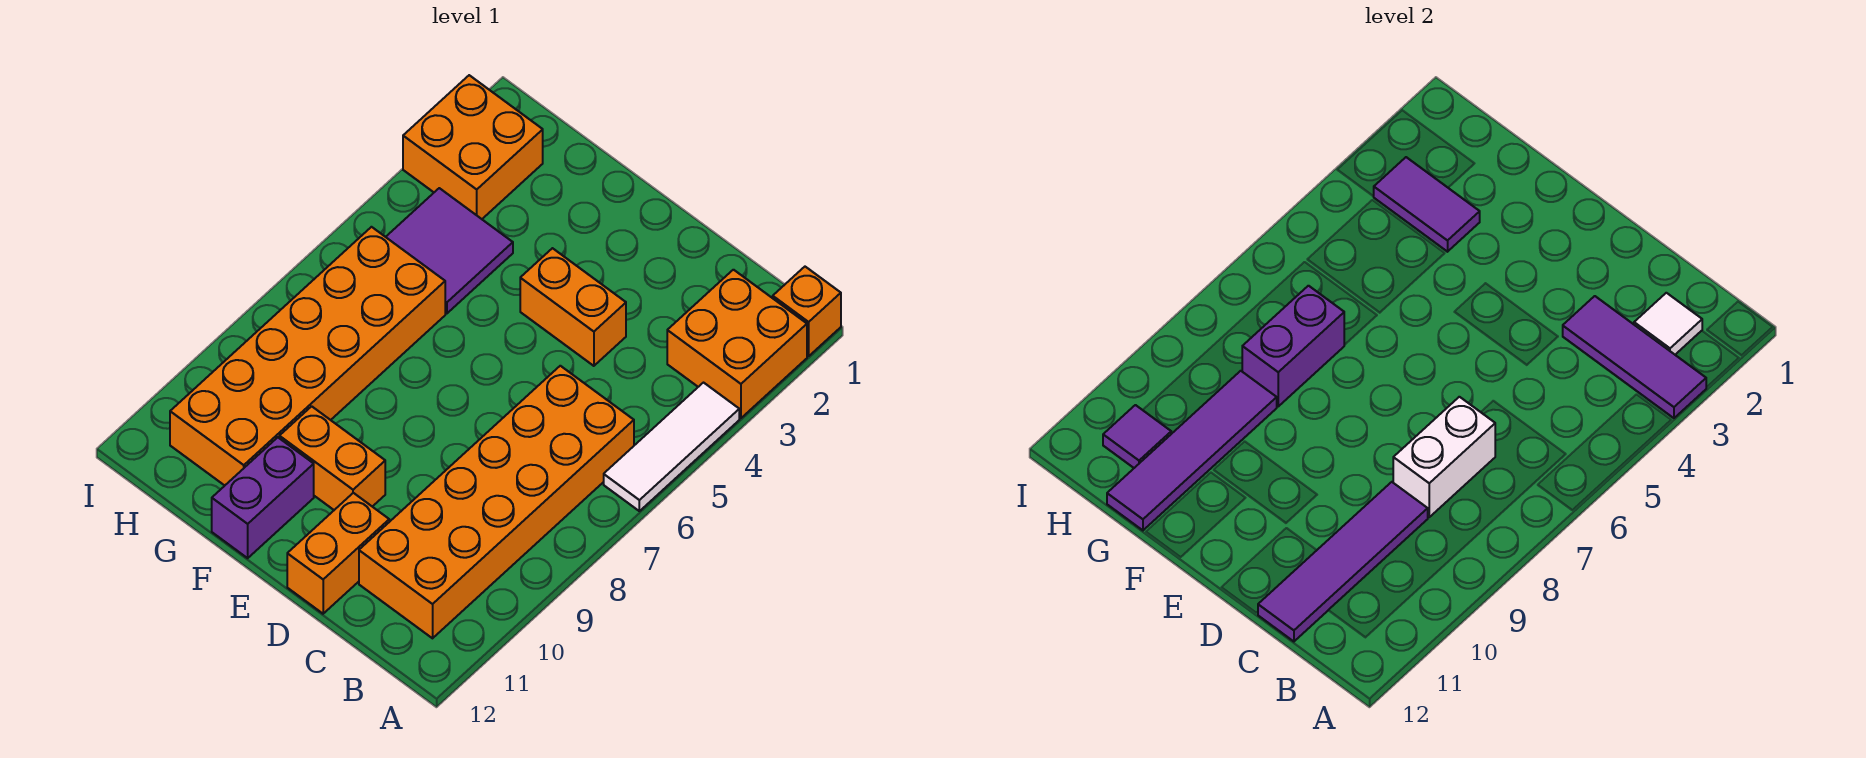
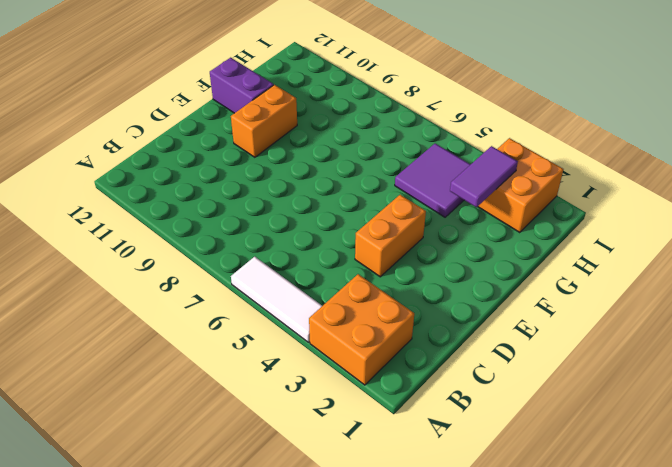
none -> orange 1x1 brick [773,267,841,356]
none -> orange 2x6 brick [359,366,634,638]
none -> orange 1x2 brick [287,493,389,614]

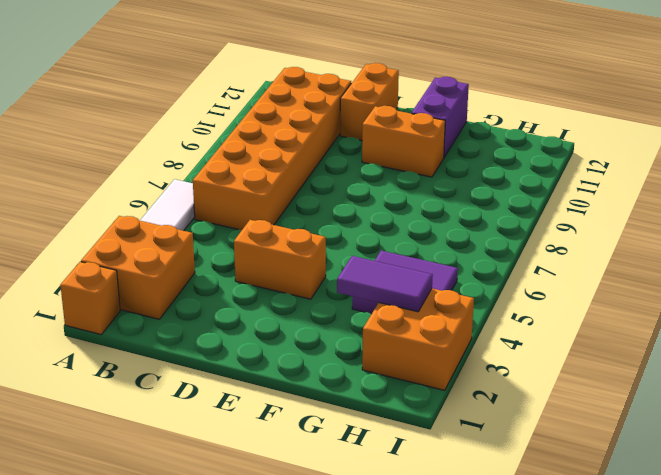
none -> orange 2x6 brick [170,227,445,486]
none -> purple 1x3 tile [1563,296,1706,418]
none -> white 1x1 tile [1634,293,1702,355]

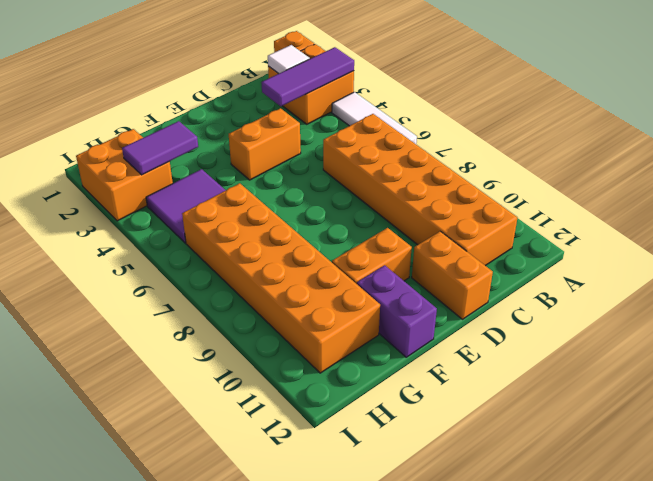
none -> white 1x2 brick [1393,397,1495,517]
none -> purple 1x4 tile [1258,482,1428,641]
none -> purple 1x2 brick [1242,286,1344,406]

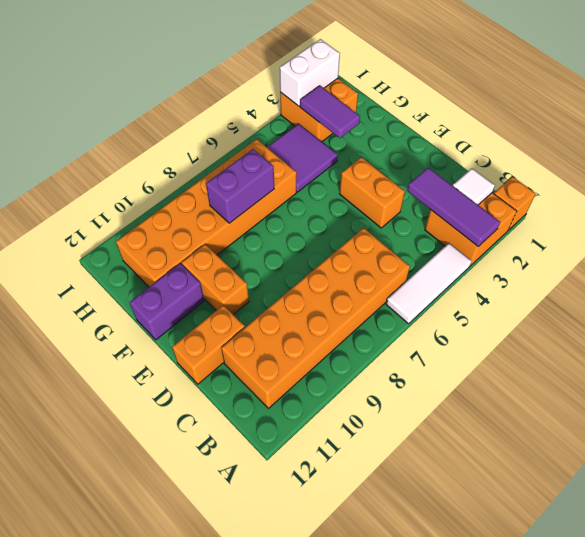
white 1x2 brick [280,39,340,106] -> white 1x2 brick moved to [1393,397,1495,517]
none -> purple 1x4 tile [1258,482,1428,641]
none -> purple 1x4 tile [1107,371,1277,530]
none -> purple 1x1 tile [1103,405,1171,468]

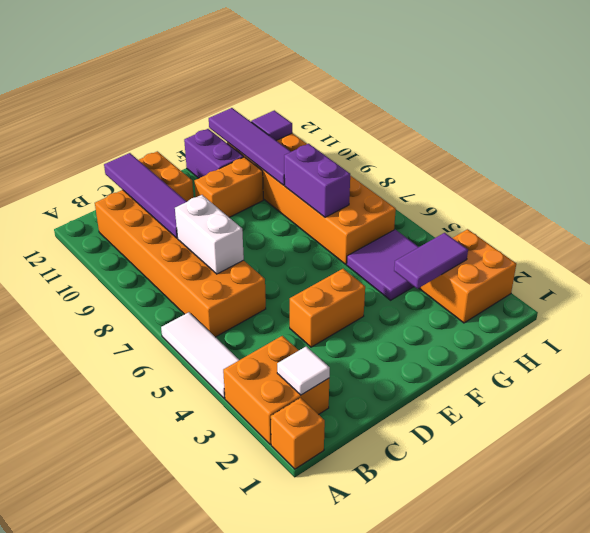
none -> purple 1x3 tile [1563,296,1706,418]

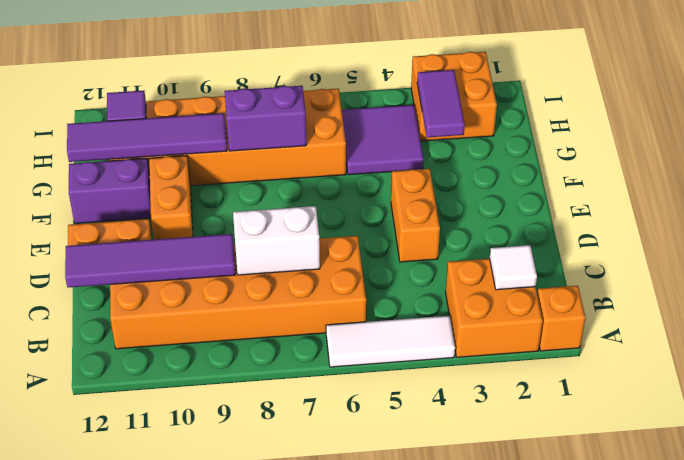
none -> purple 1x3 tile [1563,296,1706,418]

